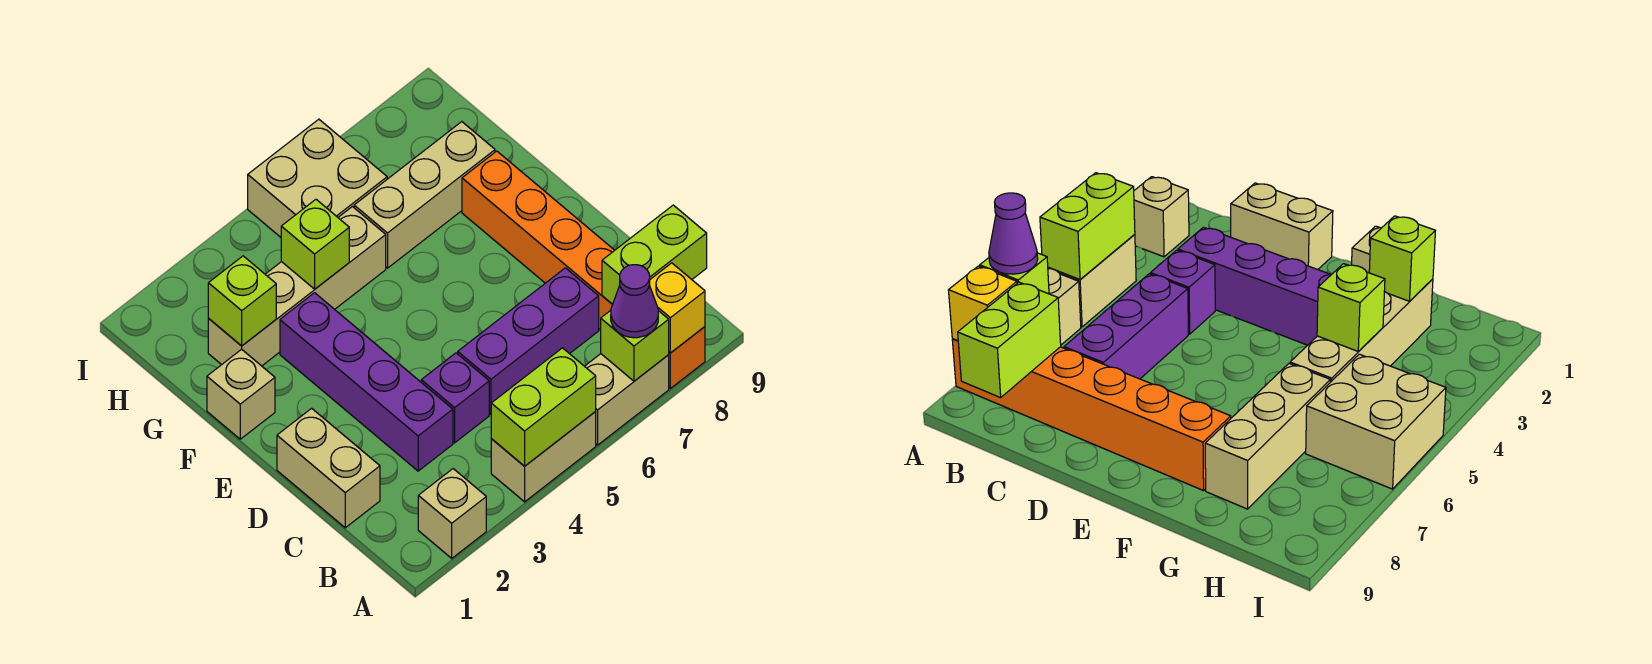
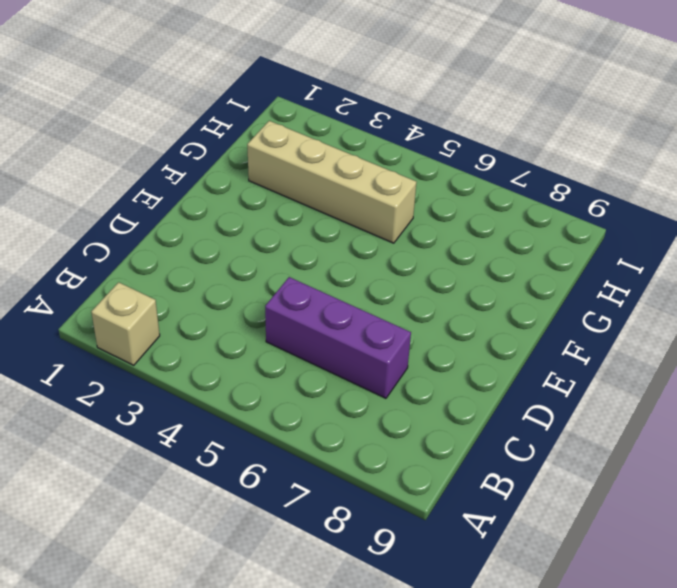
none -> tan 1x2 brick [491,412,596,502]
none -> tan 1x2 brick [585,354,669,445]
none -> orange 1x6 brick [462,151,705,388]

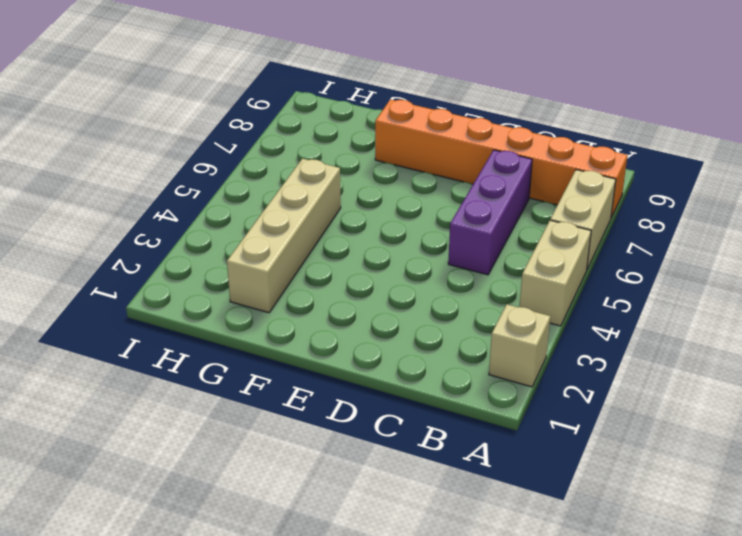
none -> tan 1x2 brick [277,408,380,528]
none -> purple 1x4 brick [280,293,453,471]
none -> purple 1x1 brick [421,353,489,443]

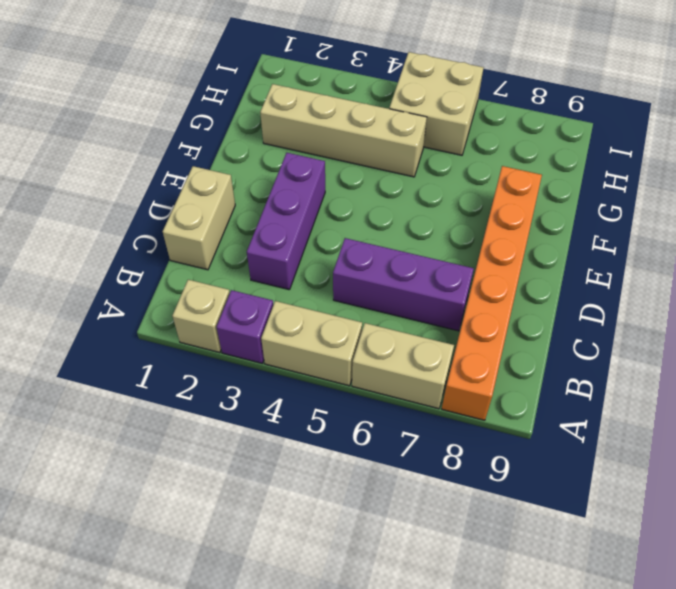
purple 1x1 brick [217,290,273,363] -> purple 1x1 brick moved to [421,353,489,443]
purple 1x3 brick [247,153,325,290] -> purple 1x4 brick [280,293,453,471]
none -> tan 1x1 brick [207,349,275,439]
none -> tan 1x3 brick [354,122,495,268]
none -> lime 1x2 brick [491,348,596,466]

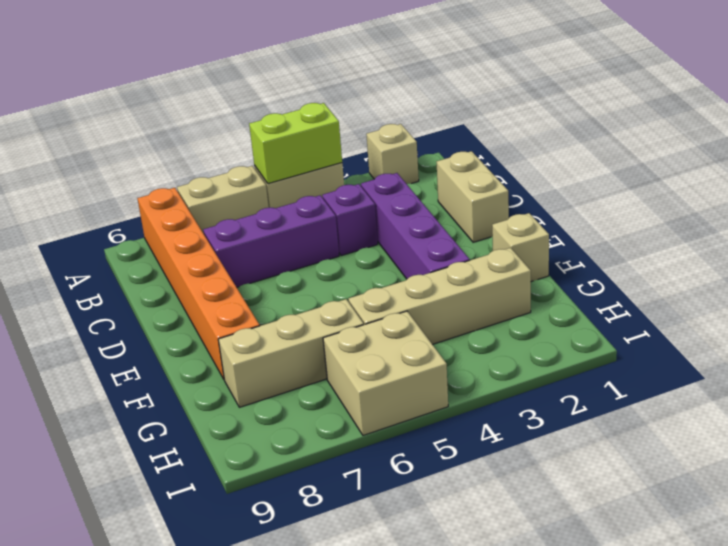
none -> lime 1x1 brick [601,310,669,381]
none -> yellow 1x1 brick [650,263,705,353]
none -> lime 1x2 brick [602,205,707,304]

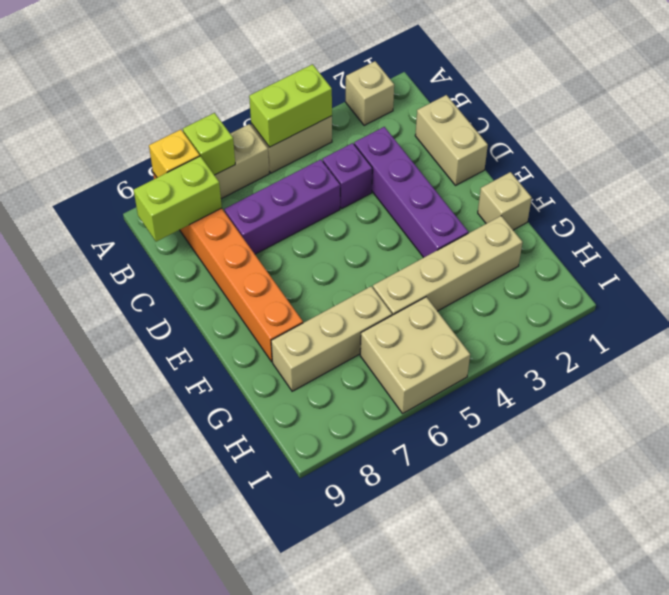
none -> lime 1x1 brick [208,256,276,346]
none -> lime 1x1 brick [281,200,349,289]
none -> purple 1x1 cone [611,265,658,338]

